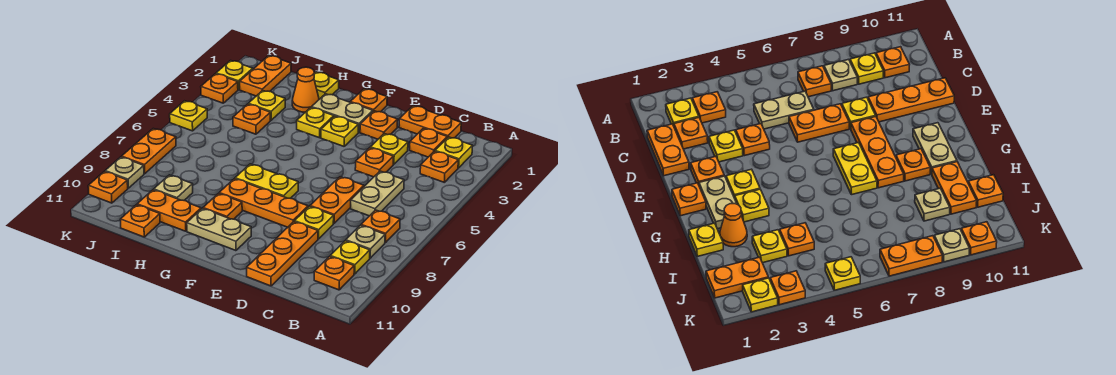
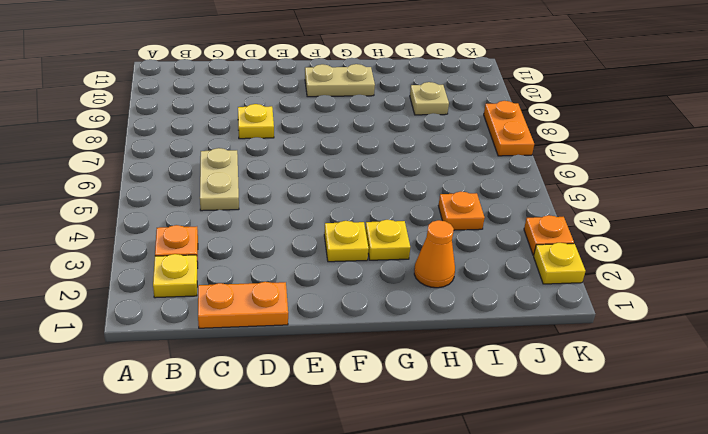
none -> orange 1x1 plate [361,210,400,243]
none -> tan 1x1 plate [346,225,385,258]
none -> yellow 1x1 plate [330,241,370,274]
none -> orange 1x1 plate [314,256,354,290]

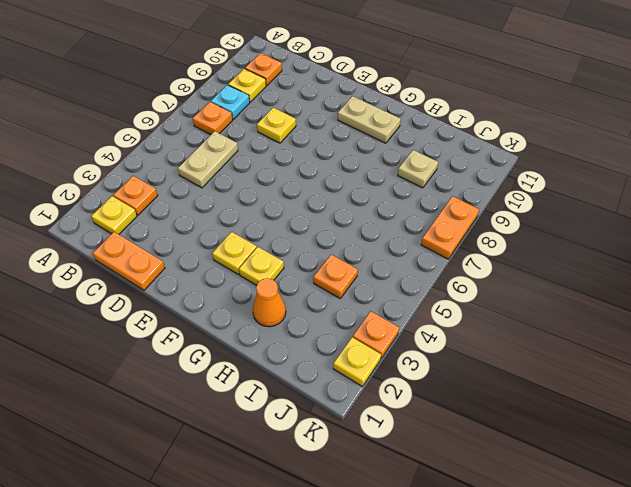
cyan 1x1 plate [211,85,250,119] -> tan 1x1 plate [346,225,385,258]
none -> orange 1x1 plate [410,128,447,157]
none -> yellow 1x1 plate [370,134,408,164]
none -> orange 1x1 plate [355,148,393,177]
none -> orange 1x2 plate [310,177,364,223]

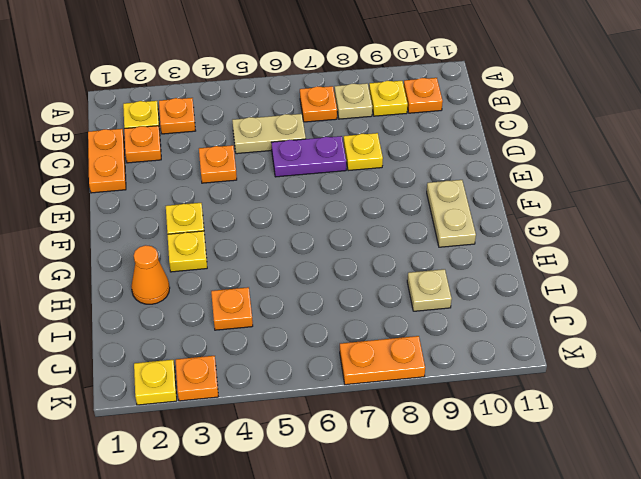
purple 1x2 plate [271,136,346,177] -> orange 1x2 plate [310,177,364,223]
none -> yellow 1x1 plate [370,134,408,164]
none -> orange 1x3 plate [247,222,318,286]
none -> orange 1x1 plate [360,111,397,139]
none -> orange 1x3 plate [219,179,308,227]

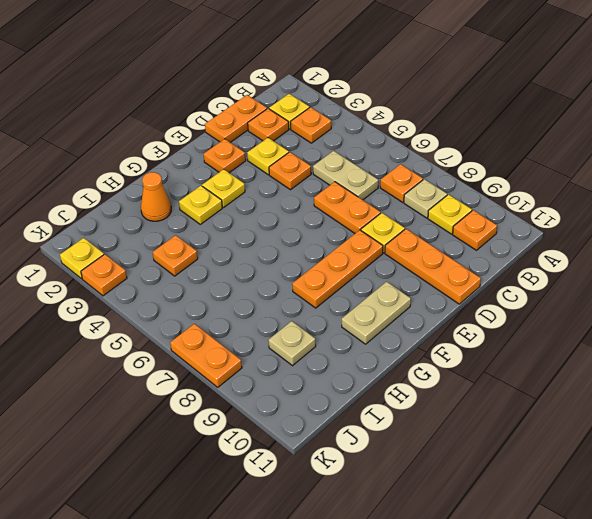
none -> orange 1x1 plate [351,89,387,112]
none -> tan 1x2 plate [311,94,373,132]
none -> yellow 1x2 plate [235,164,298,198]
none -> orange 1x1 plate [203,193,242,219]

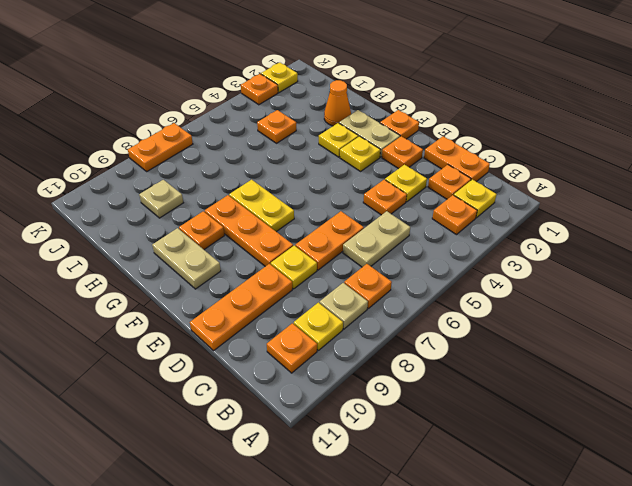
none -> yellow 1x1 plate [314,72,339,99]
none -> orange 1x2 plate [137,190,201,231]
none -> yellow 1x1 plate [249,90,285,120]
none -> orange 1x1 plate [120,205,160,237]

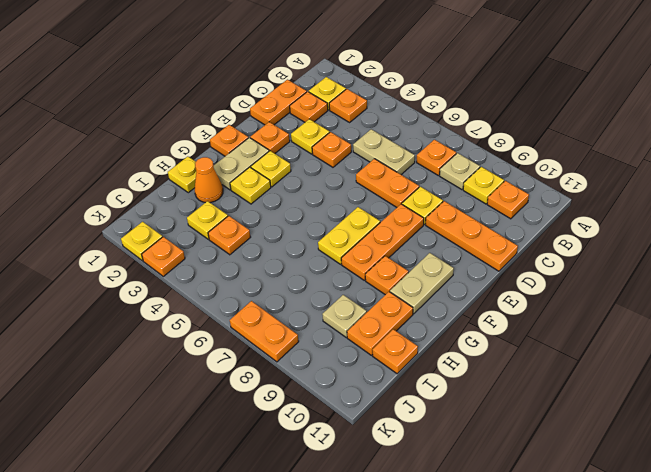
none -> orange 1x2 plate [240,56,291,96]
none -> yellow 1x1 plate [170,101,207,131]
none -> tan 1x1 plate [105,157,144,188]
none -> orange 1x1 plate [88,171,128,203]

